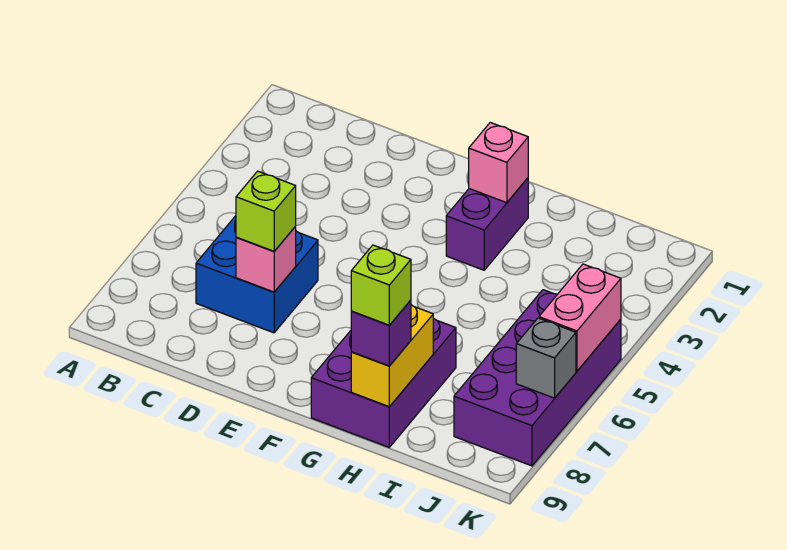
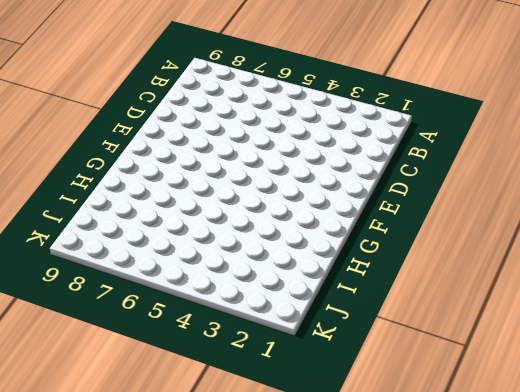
none -> blue 2x2 brick [196,216,318,333]
none -> purple 1x2 brick [446,178,528,270]
none -> purple 2x3 brick [311,318,456,447]

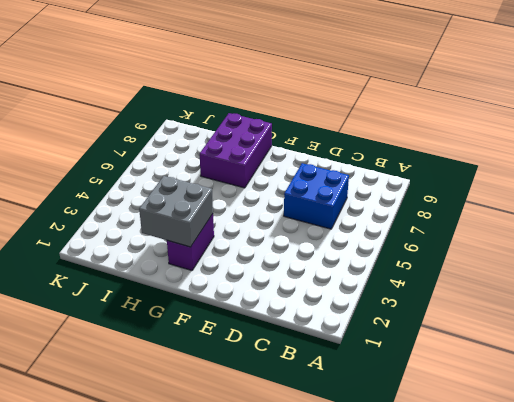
grey 2x2 brick [139,176,213,247] -> pink 1x1 brick [469,123,528,203]
none -> purple 2x4 brick [454,290,621,466]
none -> pink 1x1 brick [236,227,296,292]
none -> yellow 1x2 brick [351,305,433,407]

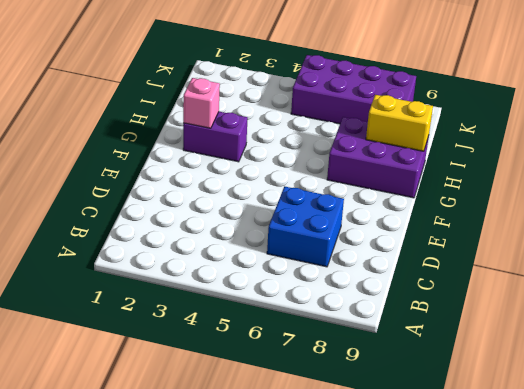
none -> pink 1x1 brick [236,227,296,292]
none -> pink 1x2 brick [539,264,621,371]
none -> grey 1x1 brick [516,318,576,398]

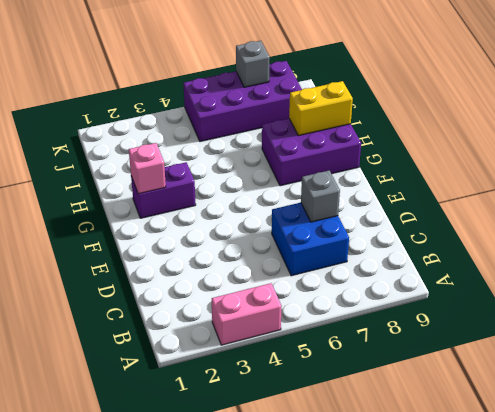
pink 1x2 brick [212,283,282,345] -> pink 1x2 brick moved to [539,264,621,371]
grey 1x1 brick [301,171,340,222] -> pink 1x1 brick [236,227,296,292]
none -> lime 1x1 brick [236,171,296,251]
none -> purple 1x1 brick [351,300,411,366]
none -> lime 1x1 brick [351,245,411,325]

